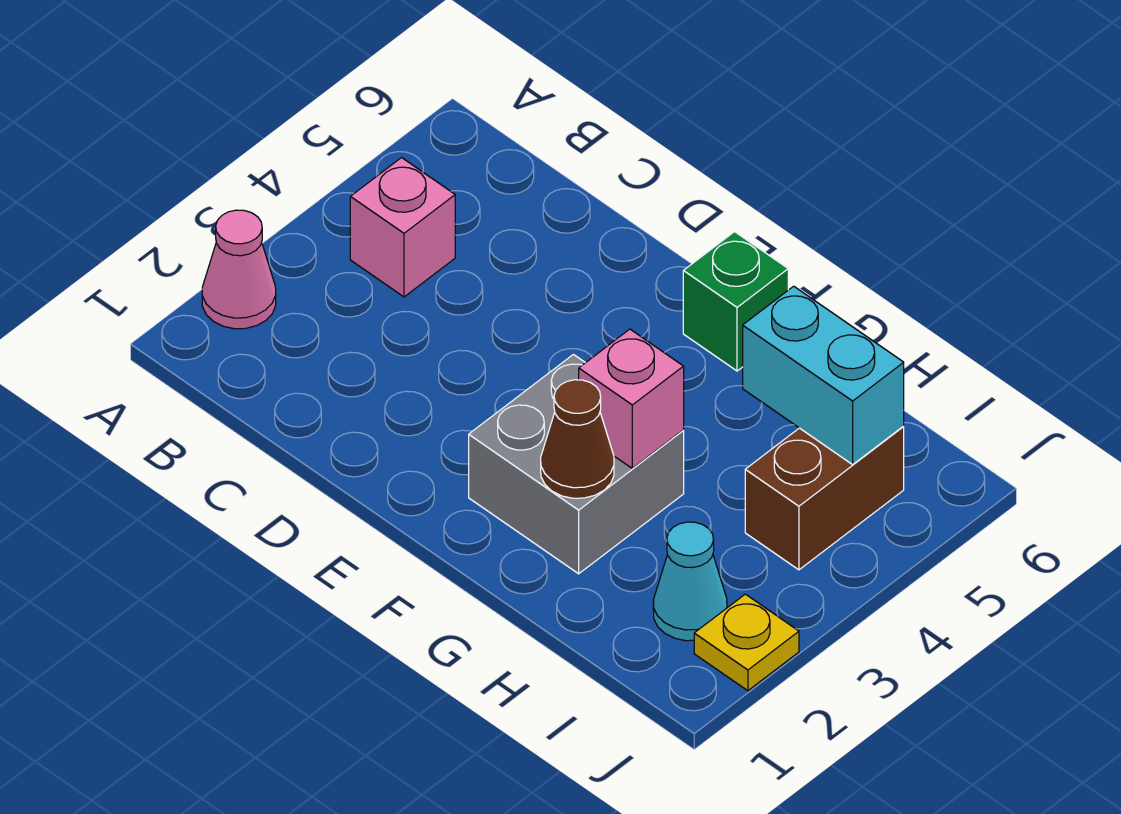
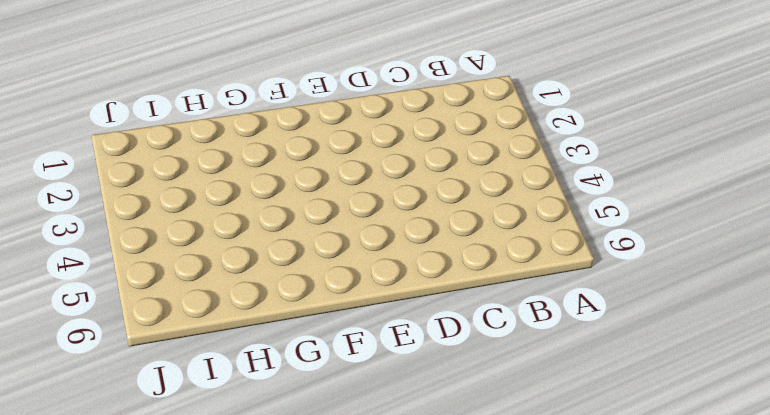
none -> pink 1x1 cone [202,210,276,329]
none -> pink 1x1 brick [350,158,455,297]

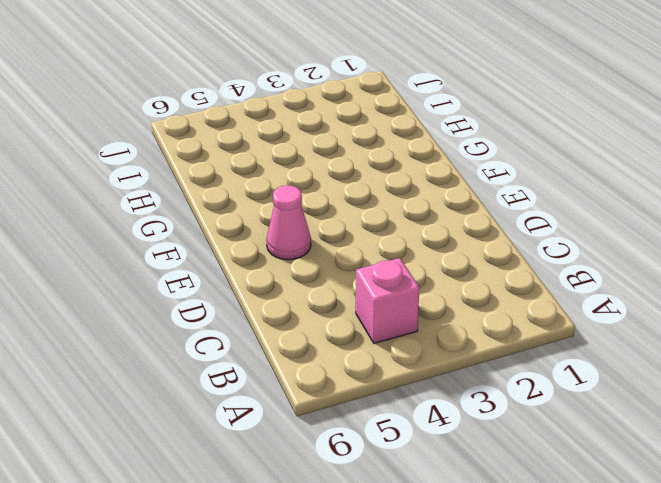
pink 1x1 cone [267,185,311,260] -> pink 1x1 cone moved to [202,210,276,329]
none -> grey 2x2 brick [469,355,684,574]
none -> green 1x1 brick [683,232,788,371]

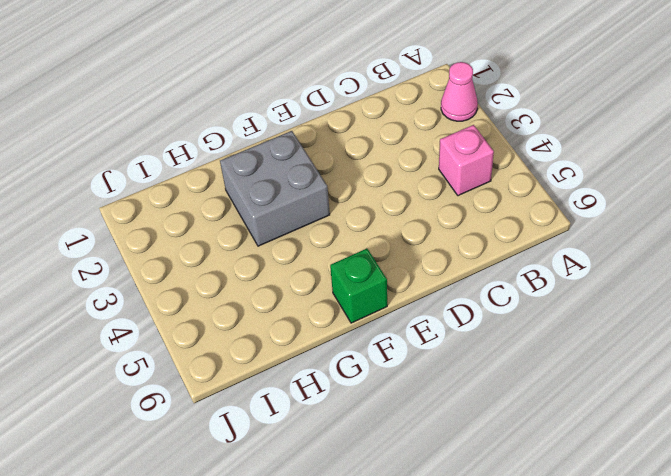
none -> cyan 1x1 cone [653,522,727,641]
none -> brown 1x2 brick [745,427,904,570]

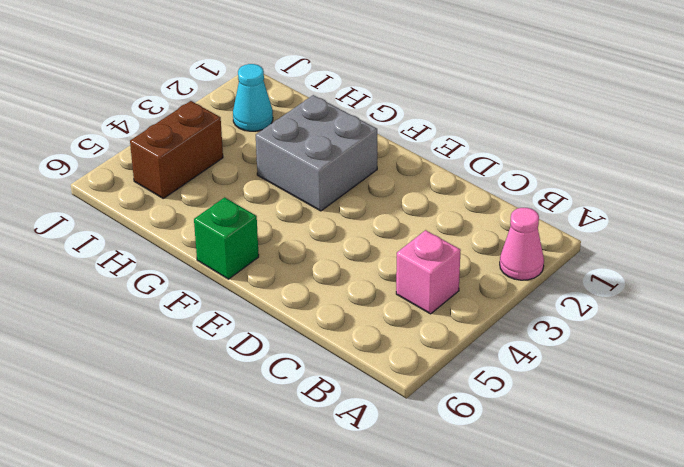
none -> yellow 1x1 plate [694,594,799,691]
none -> brown 1x1 cone [541,380,614,498]

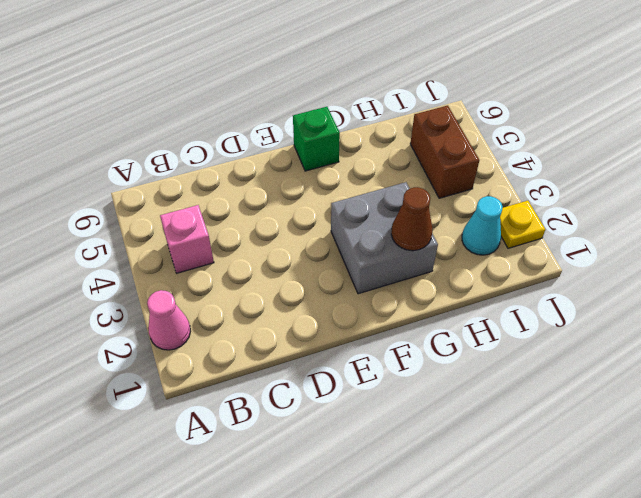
none -> pink 1x1 brick [579,329,684,468]
none -> cyan 1x2 brick [743,286,904,465]

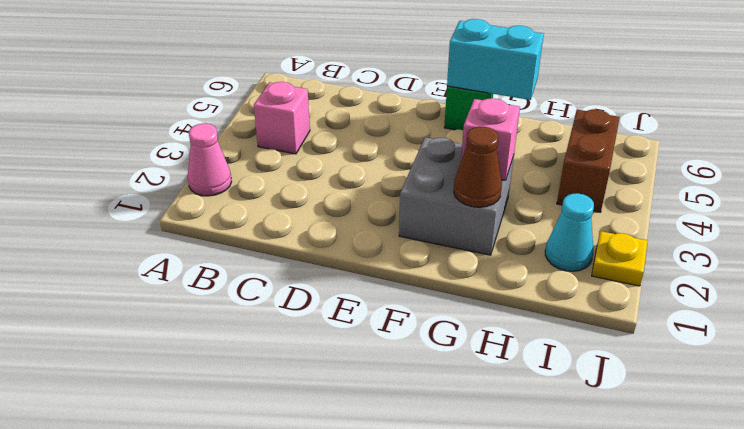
cyan 1x2 brick [447,19,544,100] -> cyan 1x2 brick moved to [743,286,904,465]

